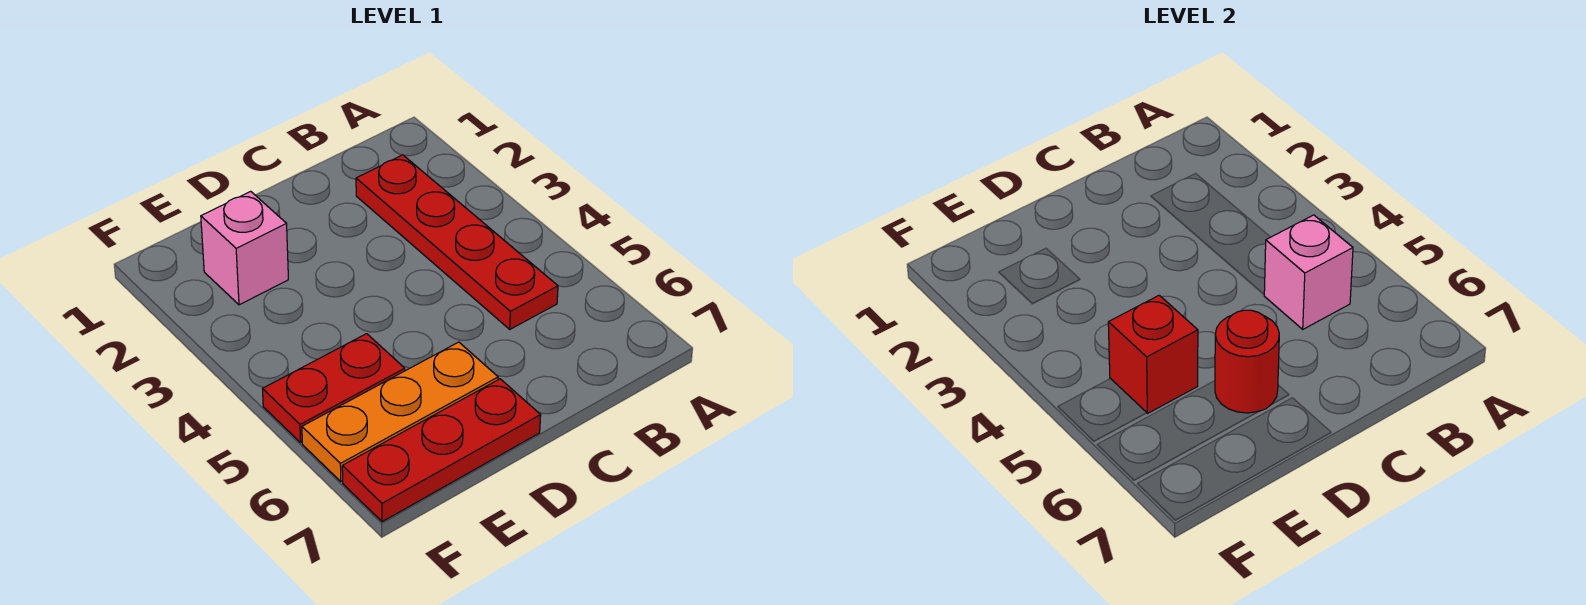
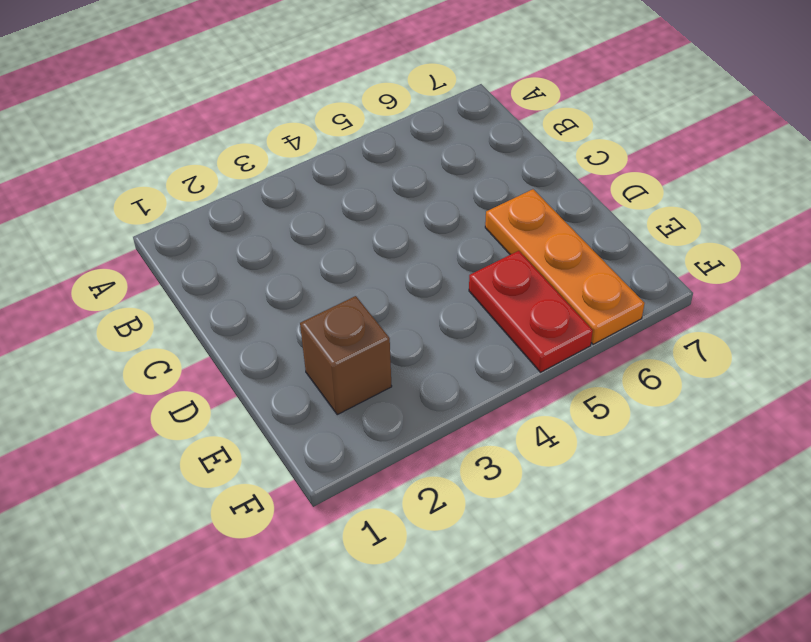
brown 1x1 brick [300,296,392,415] -> pink 1x1 brick [201,191,288,305]
none -> red 1x4 plate [356,155,558,329]
none -> red 1x3 plate [342,379,541,522]

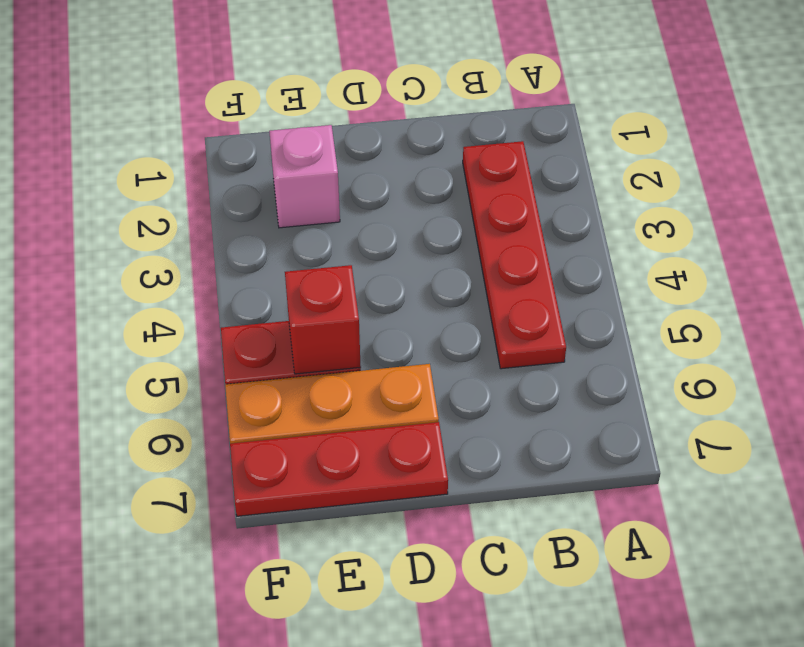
none -> pink 1x1 brick [1264,215,1353,329]
none -> red 1x1 round brick [1215,310,1279,413]

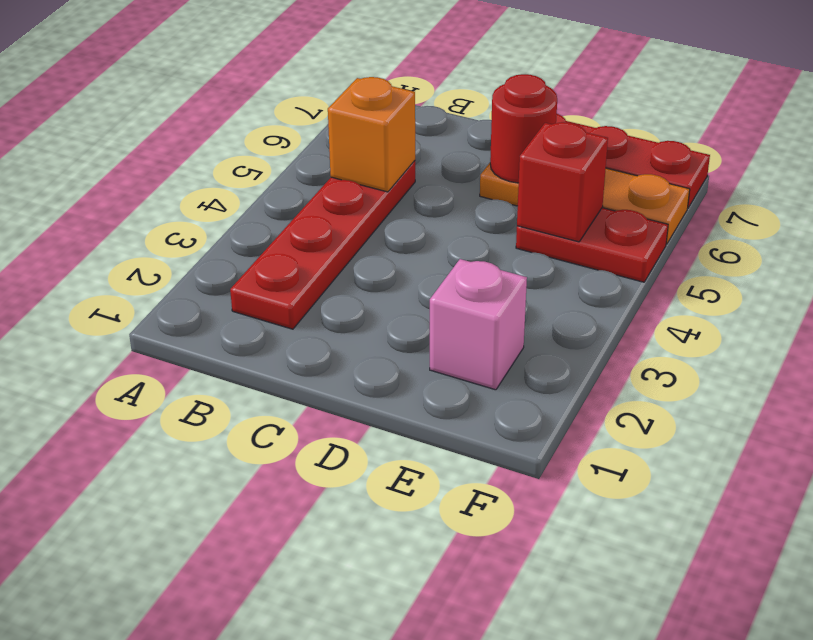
orange 1x1 brick [328,77,415,192] -> pink 1x1 brick [1264,215,1353,329]

